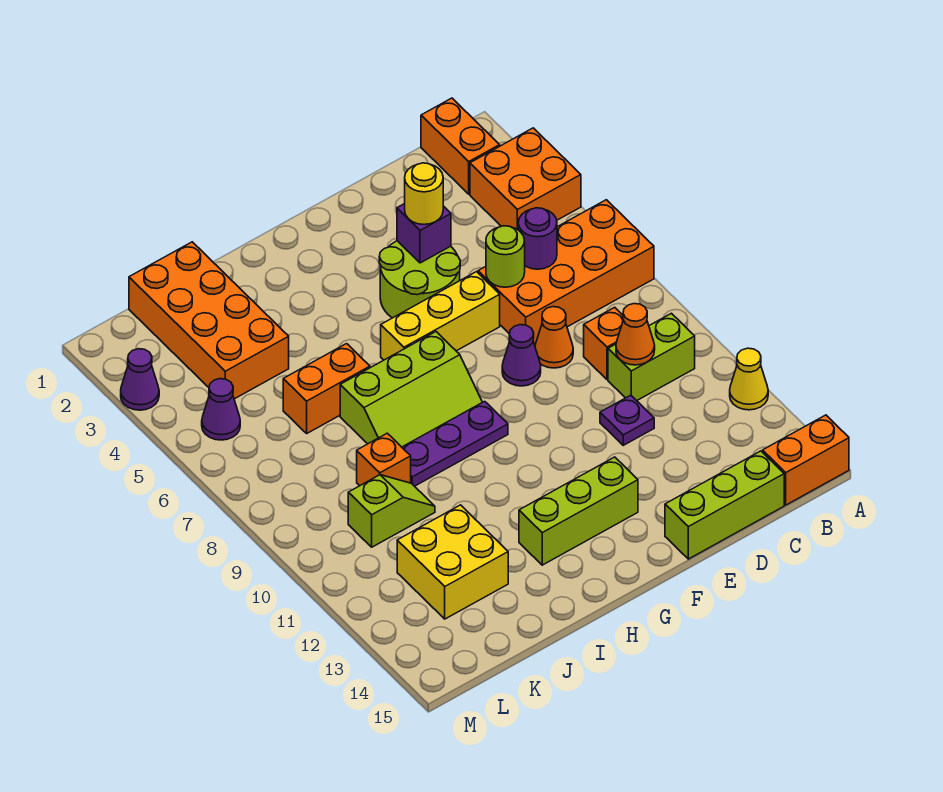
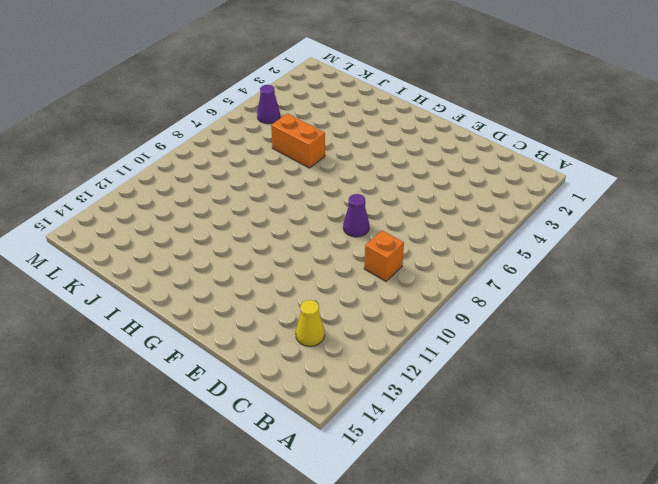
yellow 1x1 cone [296,300,325,346] -> yellow 1x1 cone moved to [730,348,768,410]
none -> orange 2x2 brick [470,128,581,230]
none -> orange 2x4 brick [478,200,654,345]
none -> orange 1x2 brick [763,415,849,505]

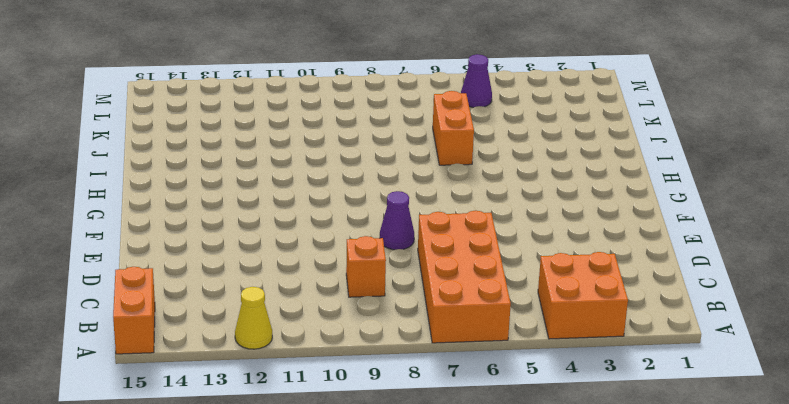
none -> orange 1x2 brick [421,98,500,194]
none -> lime 1x2 brick [608,313,695,401]
none -> lime 1x3 brick [665,451,784,559]

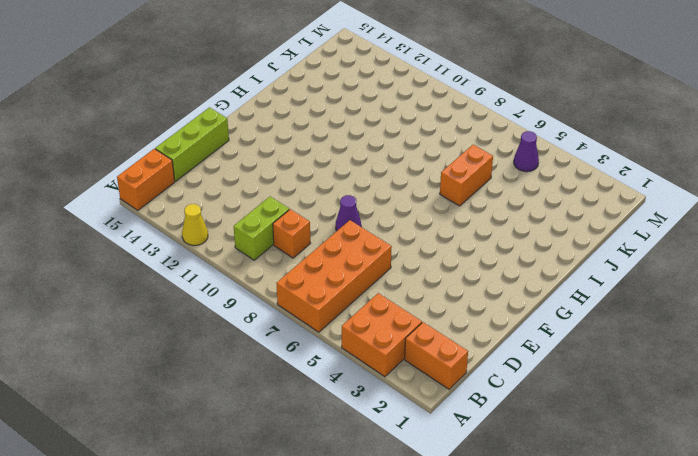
none -> orange 1x1 cone [535,307,573,368]
none -> purple 1x1 plate [600,395,654,445]
none -> lime 2x2 round brick [379,241,460,318]

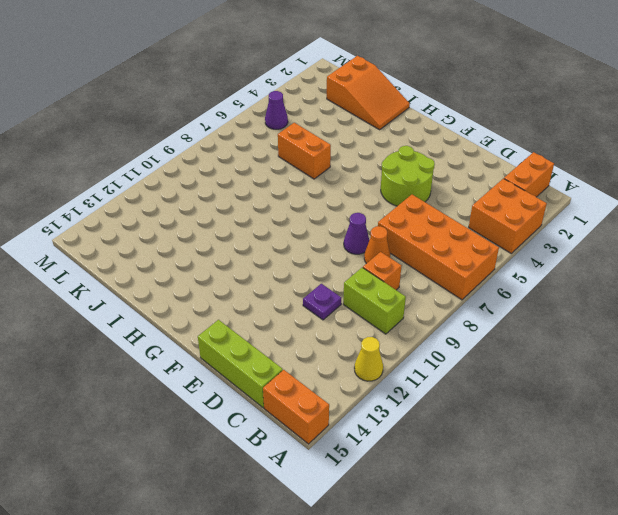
orange 2x3 slope [327,56,410,130] -> orange 2x4 brick [129,242,289,399]
none -> yellow 1x3 brick [381,272,500,360]
none -> lime 1x3 brick [519,457,638,565]
none -> lime 2x3 slope [340,332,482,447]

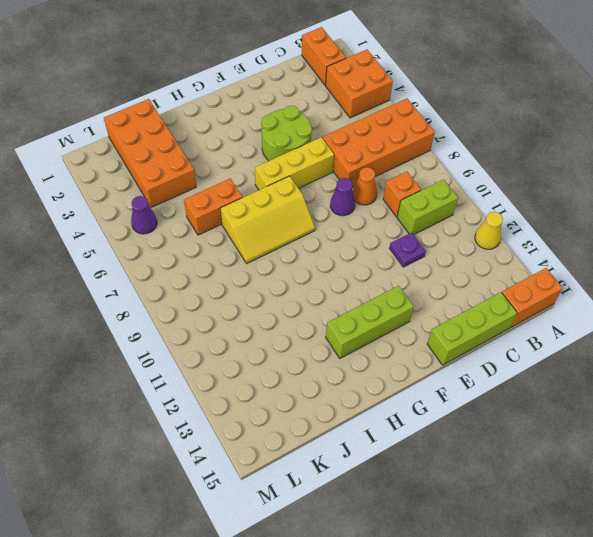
yellow 2x3 slope [220,176,315,263] -> lime 2x3 slope [340,332,482,447]
none -> purple 1x3 plate [402,401,508,486]
none -> orange 1x1 brick [357,433,411,486]
none -> lime 1x2 slope [348,475,435,547]

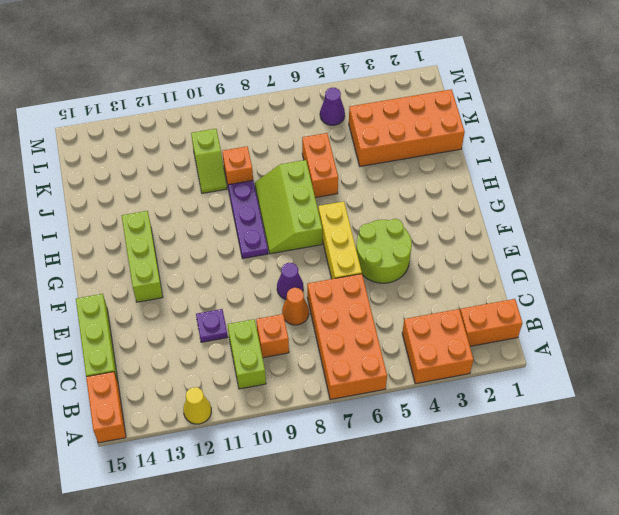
none -> yellow 2x2 brick [397,505,508,619]
none -> purple 1x1 cone [121,349,159,410]
none -> purple 1x1 round brick [518,208,557,269]

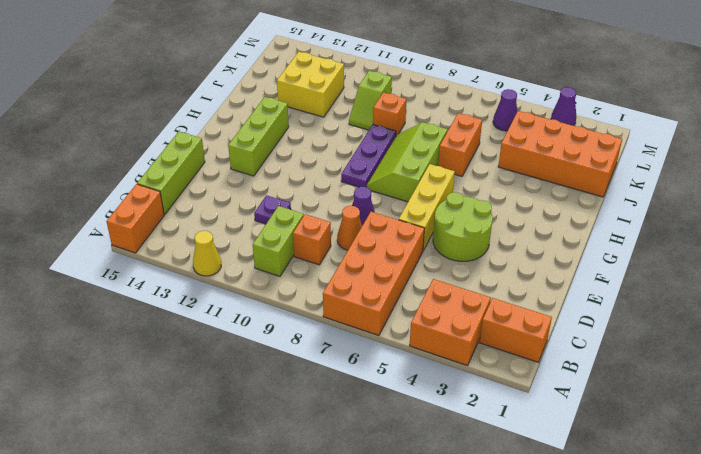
none -> purple 1x1 round brick [518,208,557,269]
none -> orange 1x1 cone [616,304,655,365]
none -> lime 1x1 round brick [486,226,525,287]

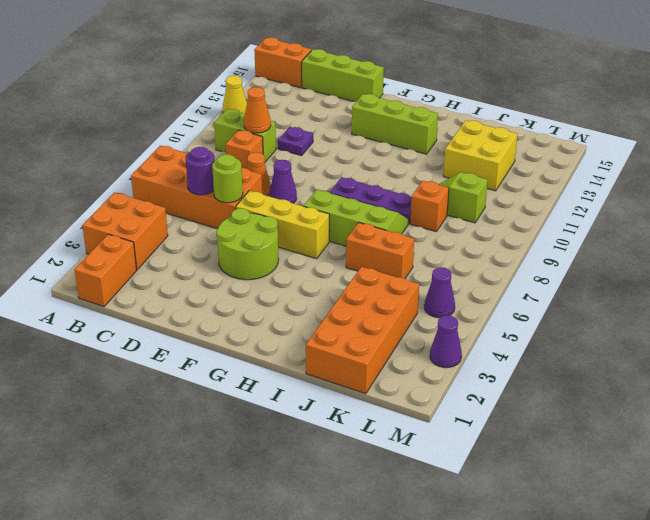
none -> purple 1x1 brick [397,204,451,263]
none -> yellow 1x1 round brick [405,163,443,225]

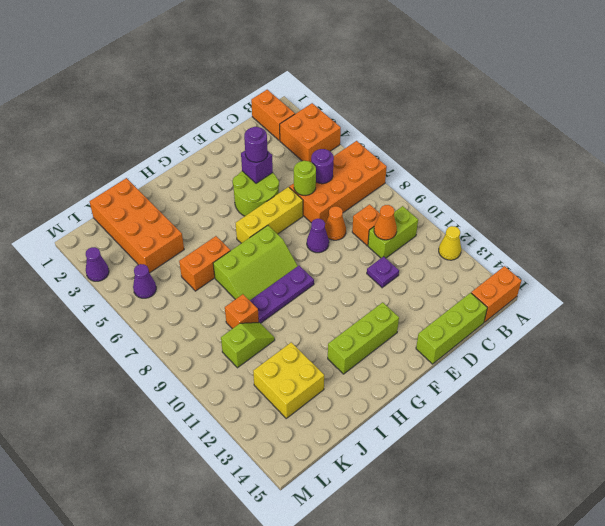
purple 1x1 round brick [244,127,268,162] -> yellow 1x1 round brick [405,163,443,225]

